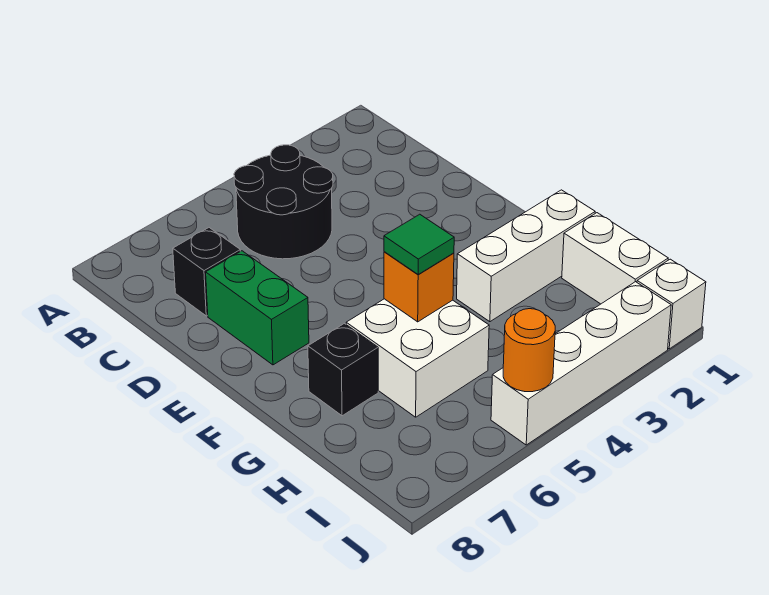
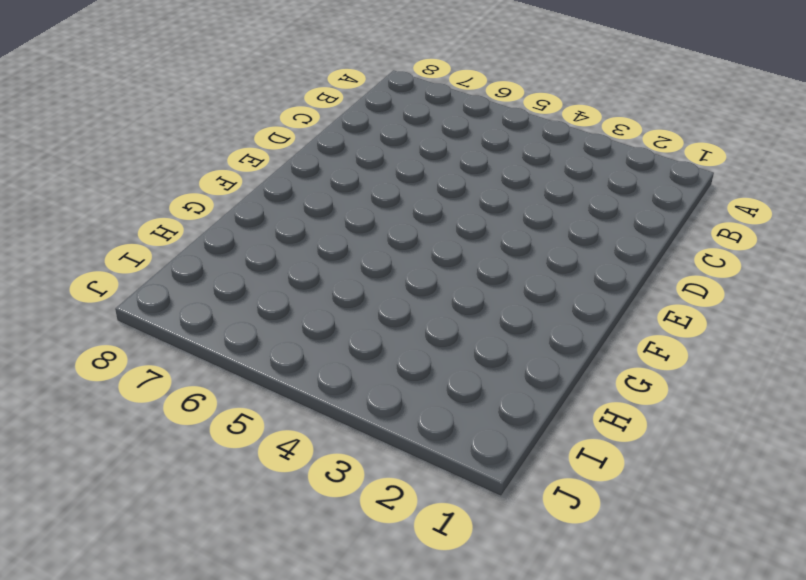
none -> black 2x2 round brick [234,145,333,259]
none -> black 1x1 brick [173,228,240,316]
none -> green 1x2 brick [206,251,309,365]

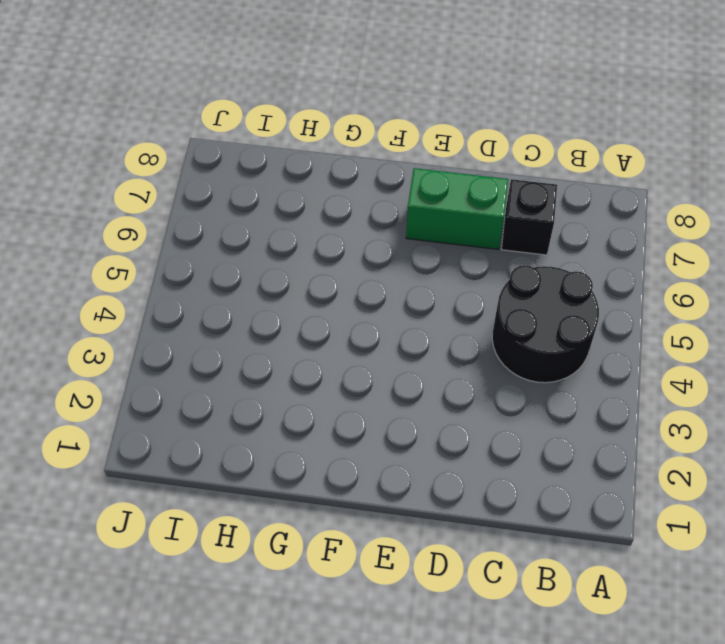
none -> white 1x3 brick [457,190,595,322]
none -> white 2x2 brick [346,299,489,417]
none -> black 1x1 brick [308,324,378,416]

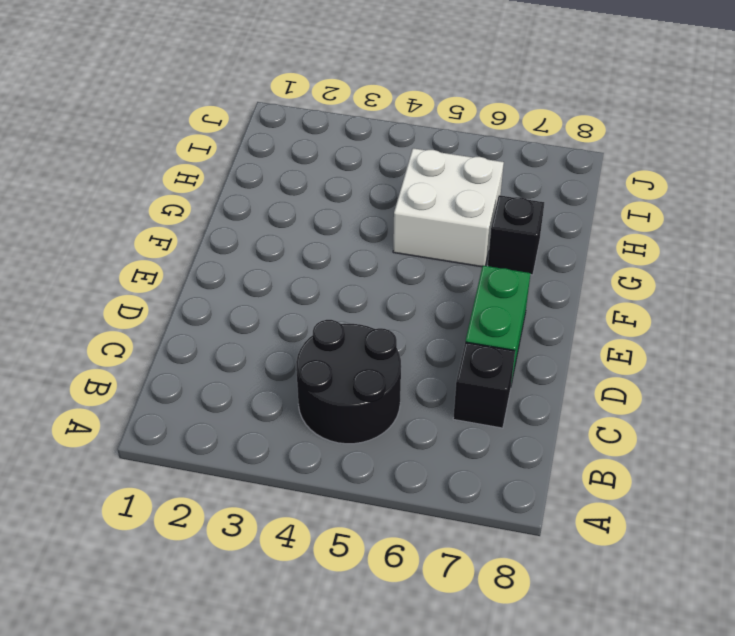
none -> white 1x3 brick [457,190,595,322]
none -> white 1x2 brick [562,213,668,304]
none -> white 1x1 brick [637,259,706,349]

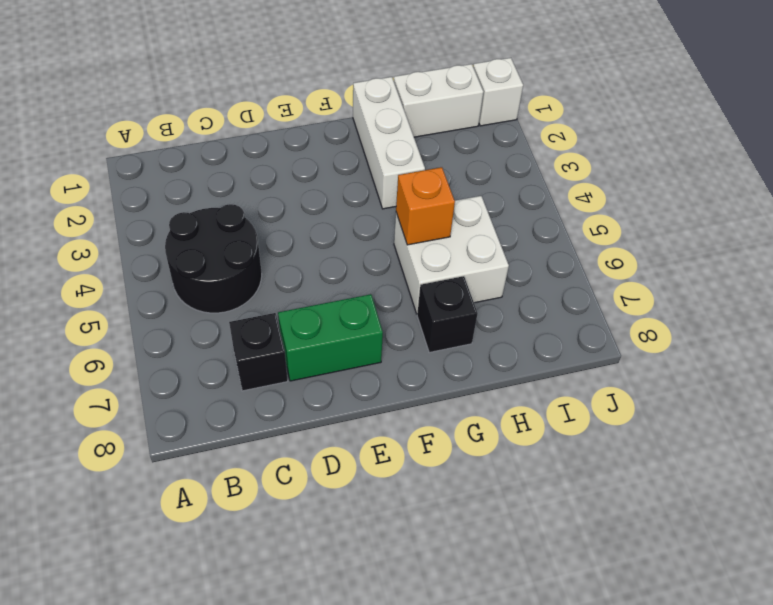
none -> white 1x4 brick [491,282,671,445]
none -> orange 1x1 round brick [503,309,555,392]
none -> green 1x1 tile [384,214,454,275]

